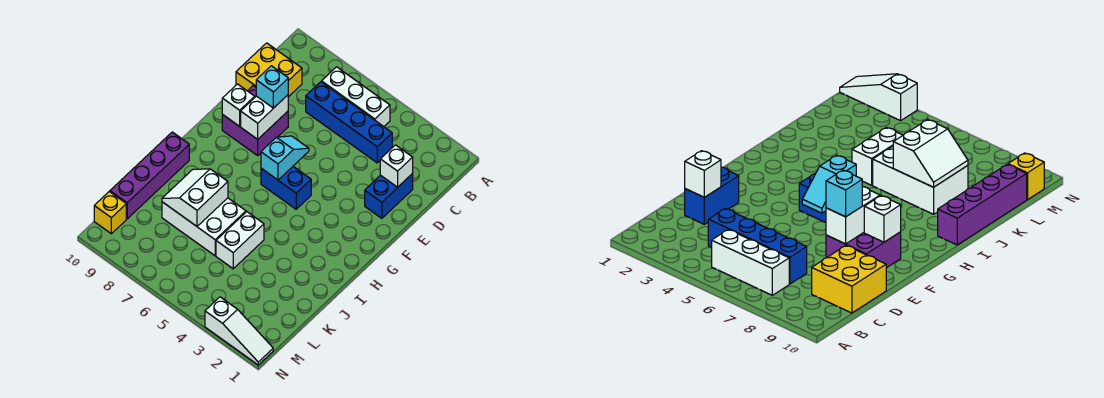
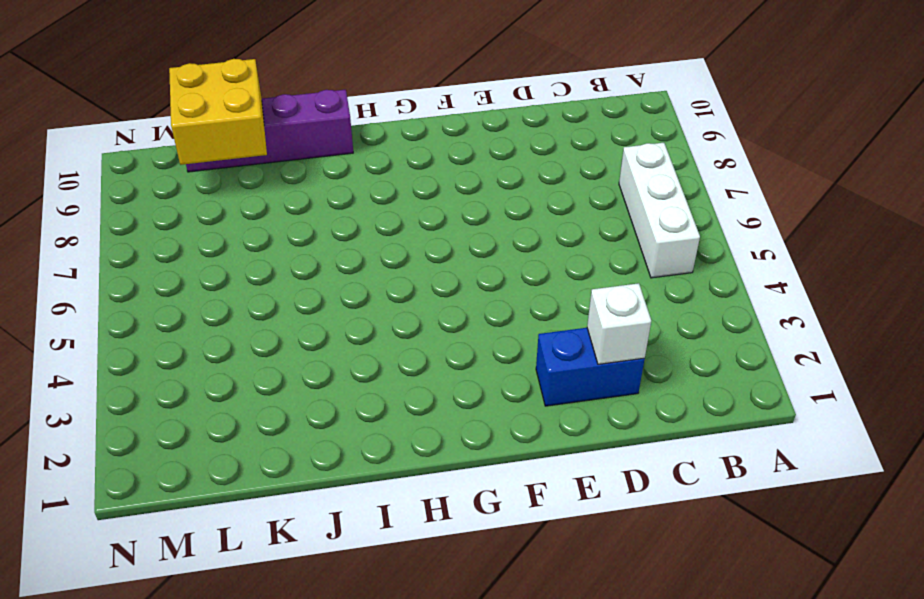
yellow 2x2 brick [169,59,267,165] -> yellow 2x2 brick moved to [236,43,302,97]
none -> blue 1x4 brick [306,82,392,163]
none -> purple 2x2 brick [222,86,288,155]
none -> blue 1x2 brick [261,167,311,209]

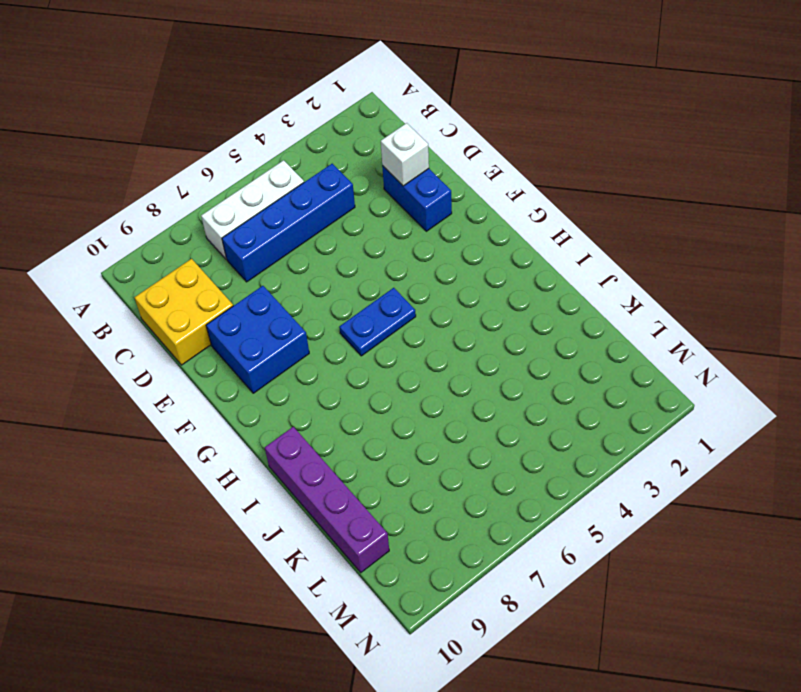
blue 2x2 brick [206,286,309,393] -> purple 2x2 brick [222,86,288,155]
blue 1x2 plate [339,288,416,356] -> blue 1x2 brick [261,167,311,209]
none -> white 1x2 brick [216,212,264,269]
none -> white 2x3 brick [162,198,246,256]
none -> yellow 1x1 brick [94,192,126,234]

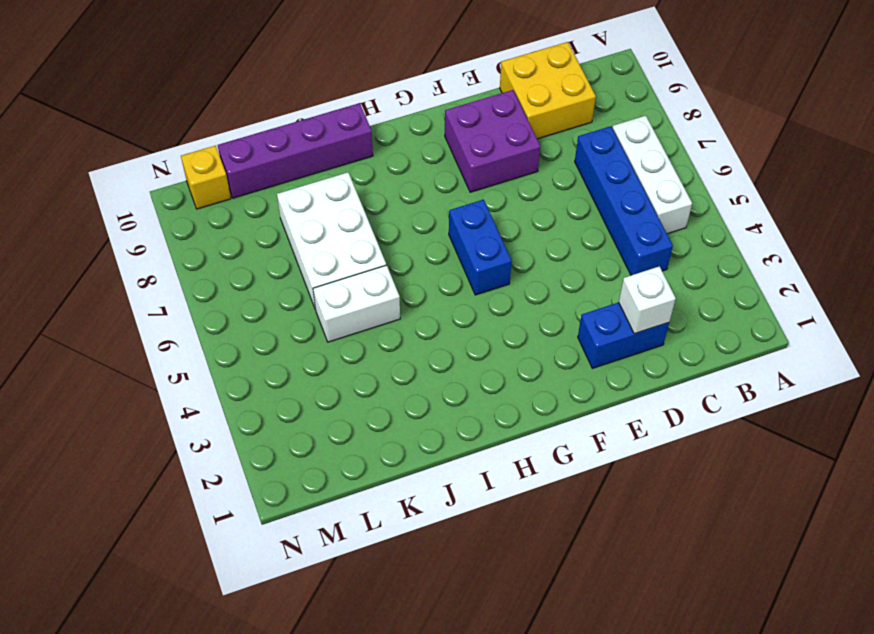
none -> white 1x3 slope [205,297,273,365]
none -> white 1x2 brick [241,95,288,139]
none -> cyan 1x2 slope [261,136,309,180]

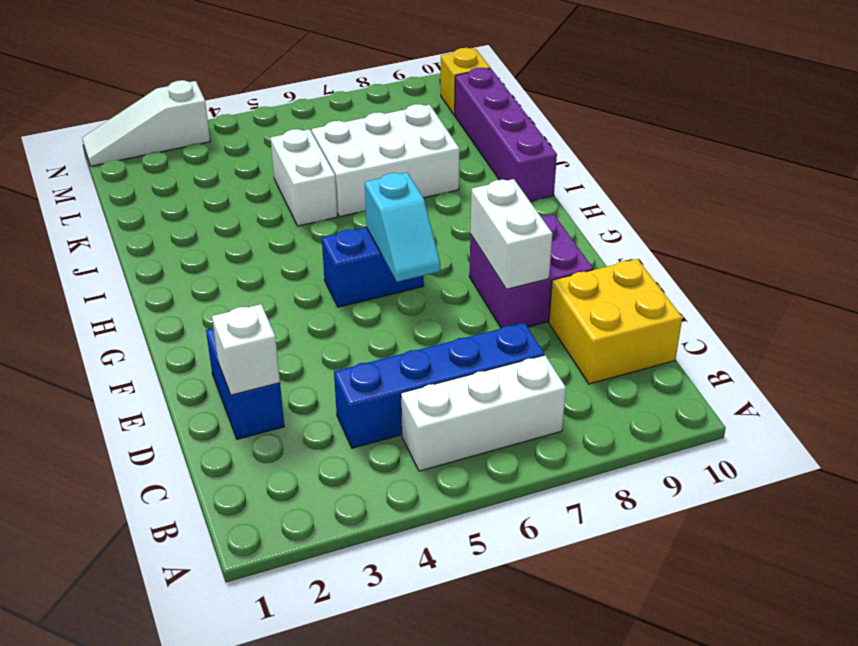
none -> white 1x1 brick [222,84,255,126]
none -> white 2x2 slope [162,169,228,226]
none -> cyan 1x1 brick [256,66,288,108]

